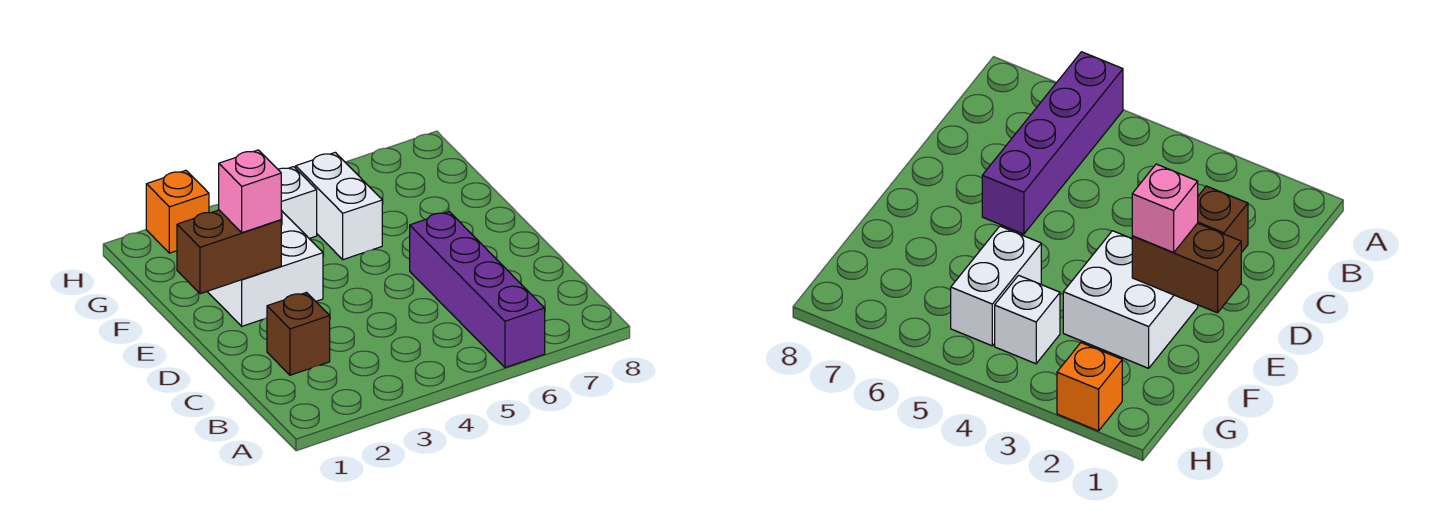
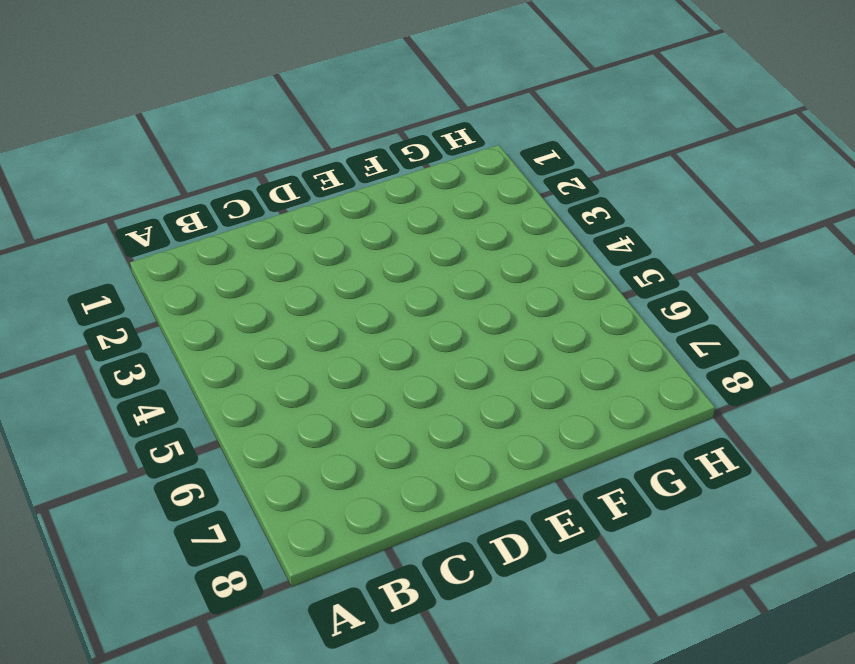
none -> purple 1x4 brick [410,212,545,368]
none -> brown 1x1 brick [267,293,330,375]

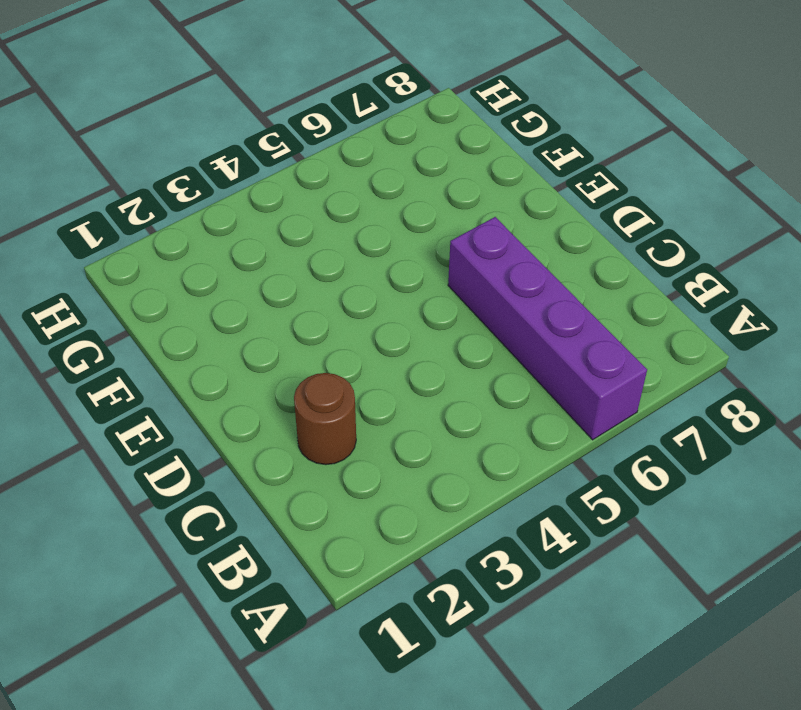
brown 1x1 round brick [294,373,356,465] -> brown 1x1 brick [267,293,330,375]
none -> white 2x2 brick [207,210,323,326]
none -> white 1x2 brick [296,152,382,260]

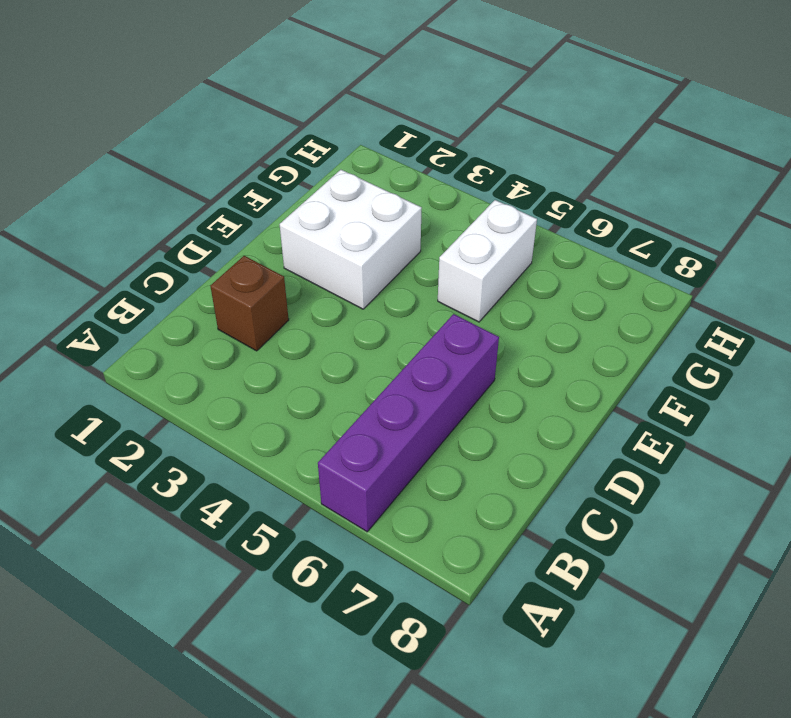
none -> white 1x1 brick [278,167,317,238]
none -> orange 1x1 brick [146,170,209,253]

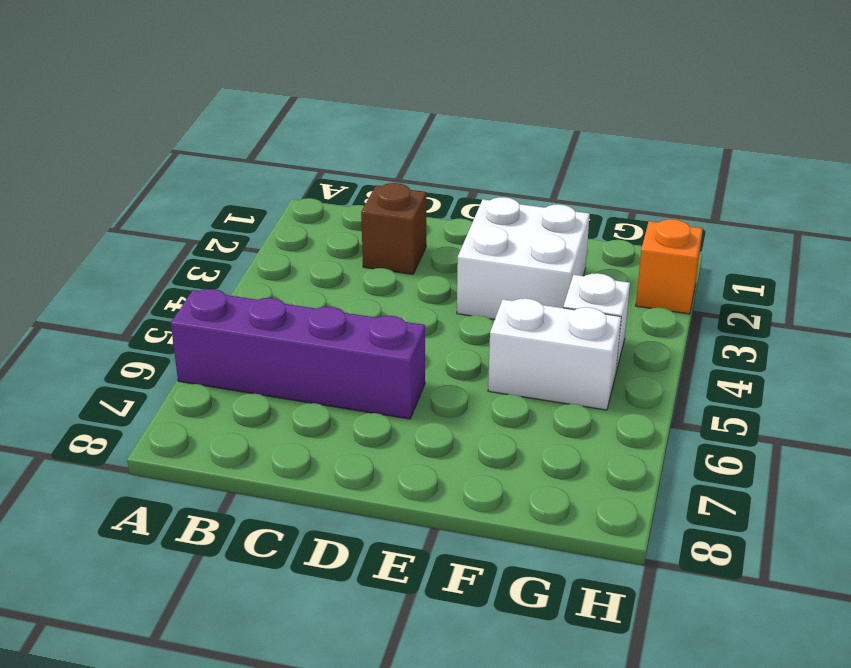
none -> brown 1x2 brick [177,210,281,294]
none -> pink 1x1 brick [219,150,281,233]

